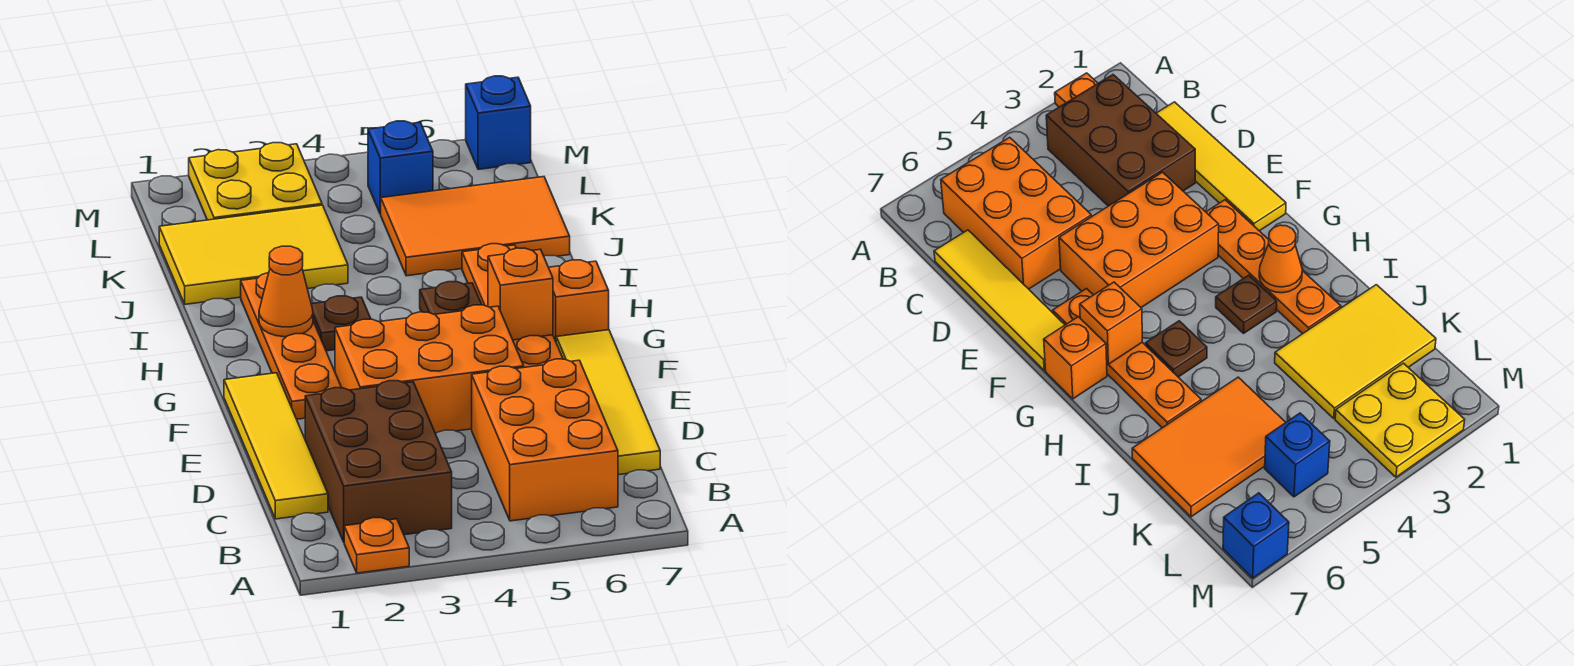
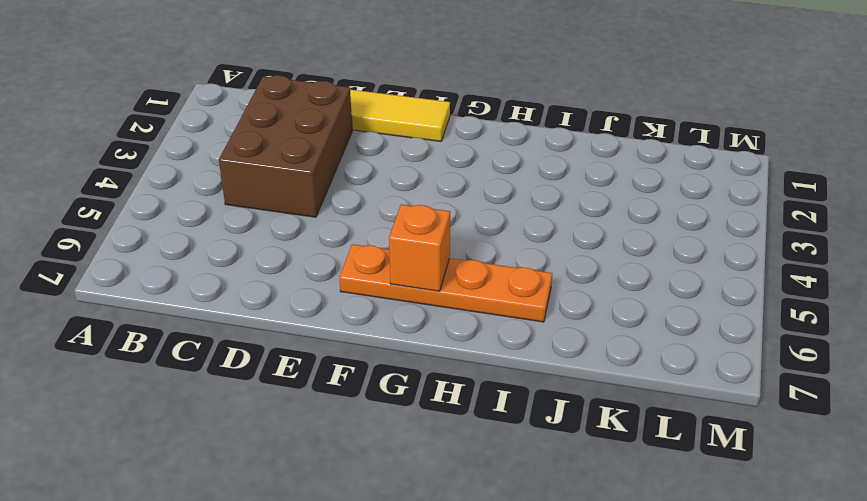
brown 2x3 brick [219,75,352,217] -> brown 2x3 brick turned to [305,381,452,542]
none -> orange 1x1 plate [344,518,409,573]
none -> orange 2x3 brick [472,359,618,521]
none -> yellow 1x4 tile [556,330,660,475]

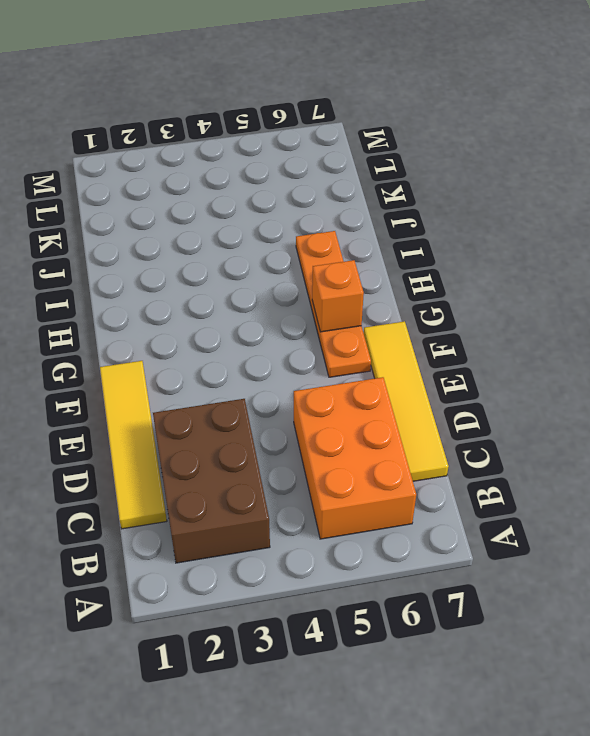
none -> orange 1x1 plate [344,518,409,573]
none -> orange 2x3 brick [335,305,524,434]
none -> orange 1x4 plate [241,273,341,419]

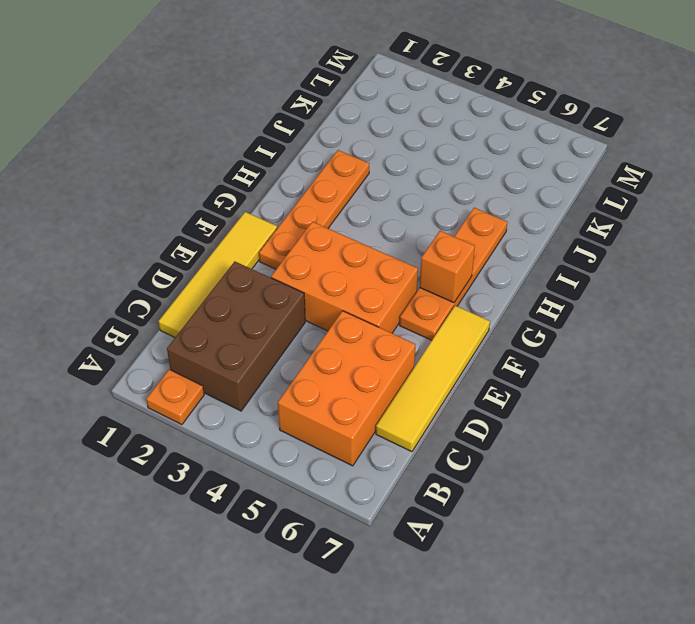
none -> orange 1x1 brick [549,260,609,341]
none -> brown 1x1 plate [311,296,371,351]
none -> brown 1x1 plate [420,282,482,314]

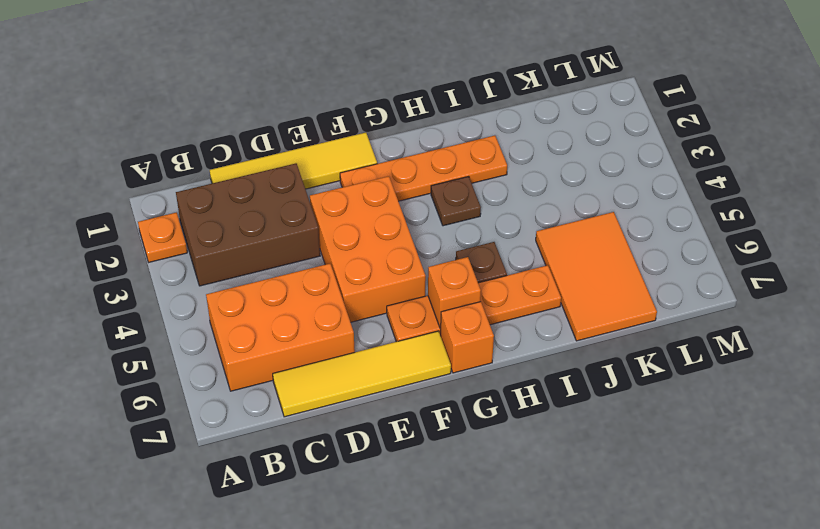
none -> yellow 2x3 tile [159,205,348,304]
none -> yellow 2x2 plate [189,143,322,220]
none -> blue 1x1 brick [368,121,433,214]

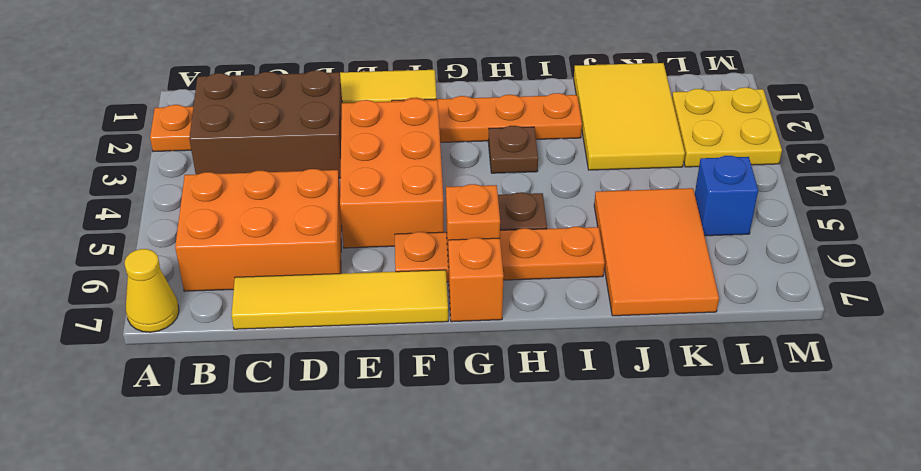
yellow 1x1 cone [125,249,179,332] -> none
none -> blue 1x1 brick [466,76,531,170]
none -> orange 1x1 cone [259,246,313,337]

